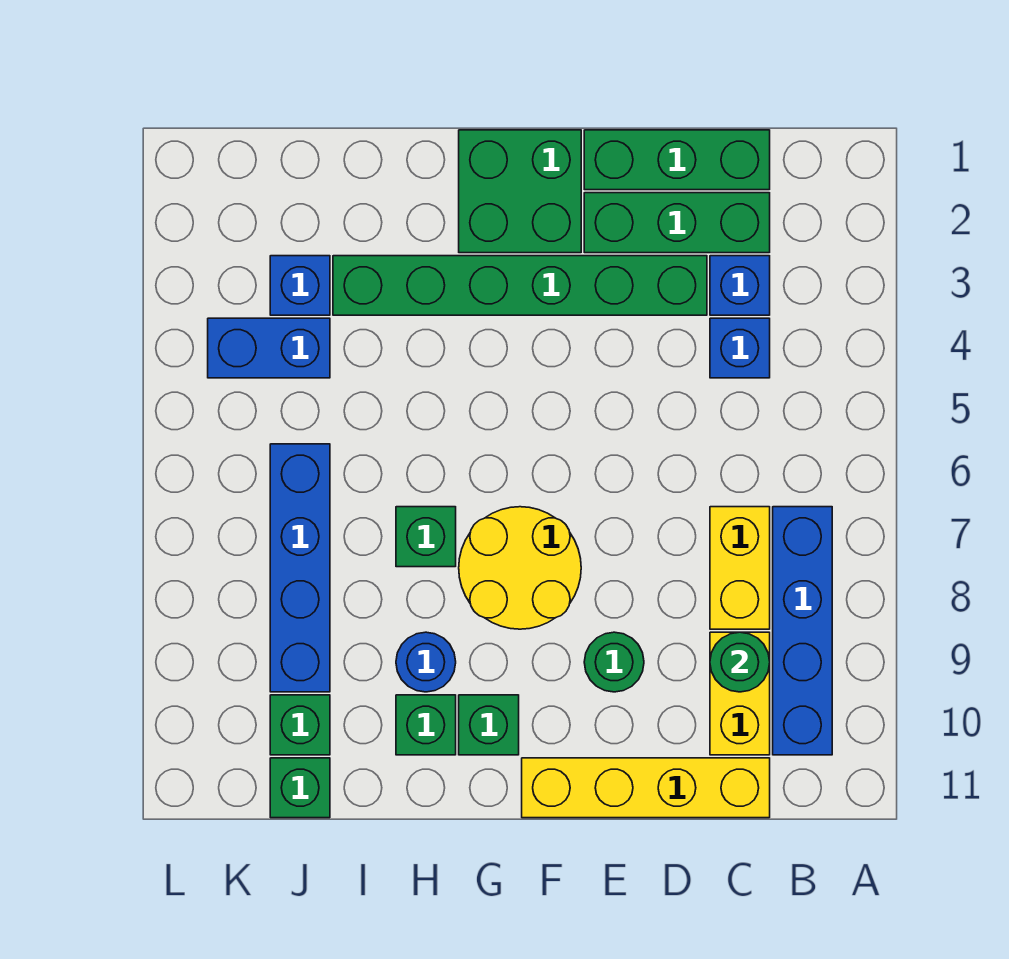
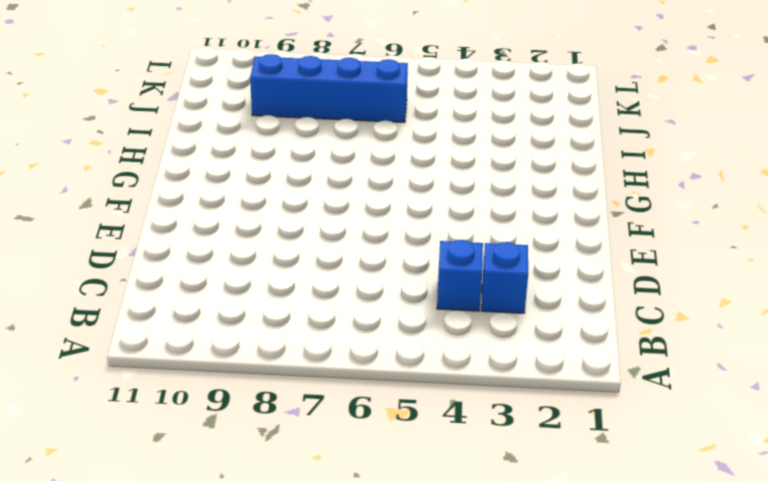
none -> blue 1x4 brick [773,507,832,755]
none -> green 1x3 brick [584,130,770,190]
none -> green 1x3 brick [584,193,770,253]

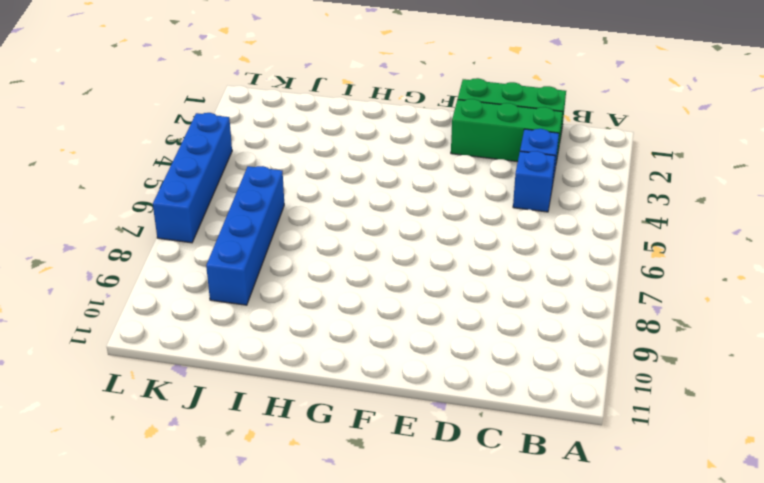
blue 1x4 brick [153,113,232,243] -> blue 1x4 brick moved to [773,507,832,755]
none -> yellow 1x2 brick [710,507,770,629]
none -> yellow 1x2 brick [710,632,770,755]
none -> yellow 1x4 brick [522,758,770,818]

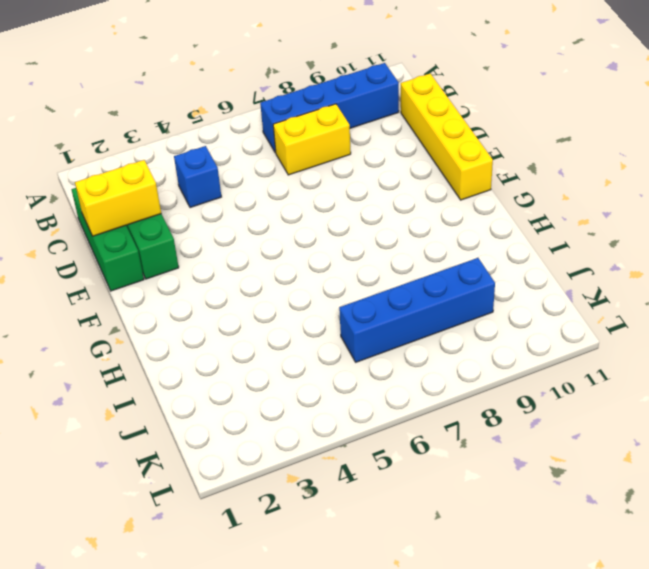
yellow 1x2 brick [75,160,161,236] -> yellow 1x2 brick moved to [710,632,770,755]
none -> blue 1x1 brick [710,256,770,315]
none -> green 1x6 brick [333,256,707,315]
none -> green 1x1 round brick [584,632,644,692]

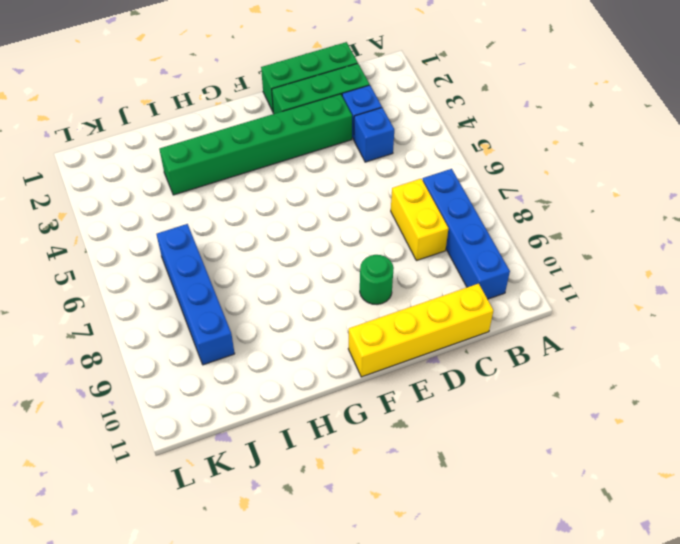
none -> yellow 1x2 brick [710,632,770,755]
none -> green 2x2 brick [459,130,581,253]
none -> yellow 2x2 round brick [459,507,581,629]

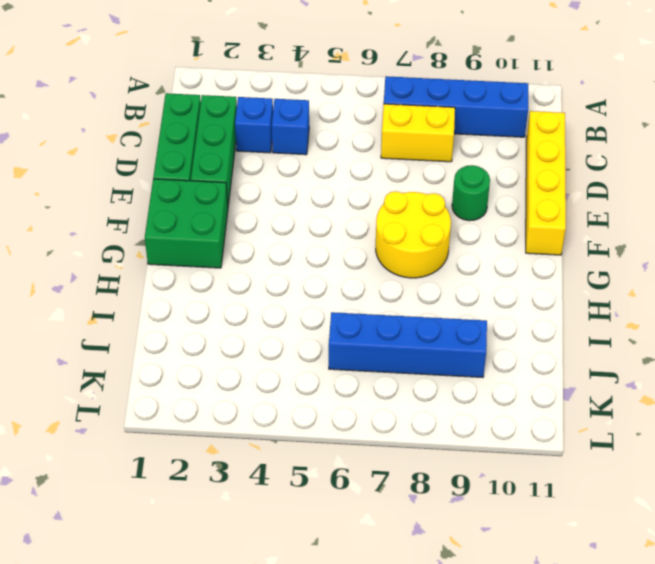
none -> yellow 1x2 brick [710,632,770,755]
none -> green 1x6 brick [333,256,707,315]
none -> green 1x1 brick [459,695,519,755]

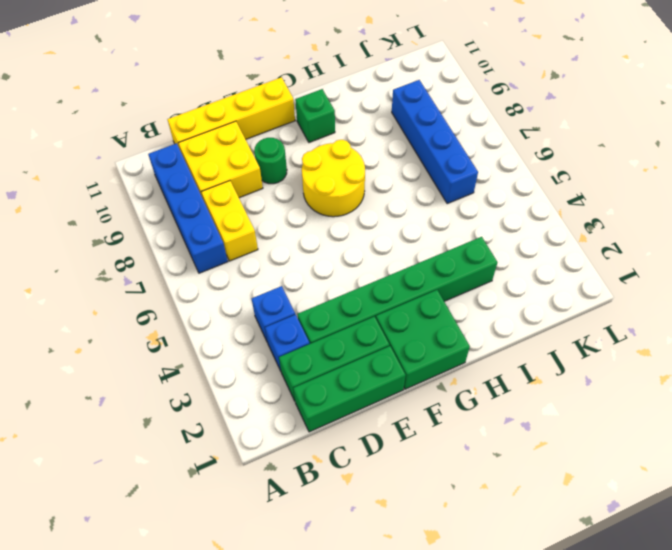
yellow 2x2 brick [179,121,263,198] -> yellow 1x2 brick [710,632,770,755]
none -> green 1x1 brick [396,507,456,567]
none -> blue 1x1 round brick [396,632,456,692]
none -> green 1x1 brick [396,695,456,755]

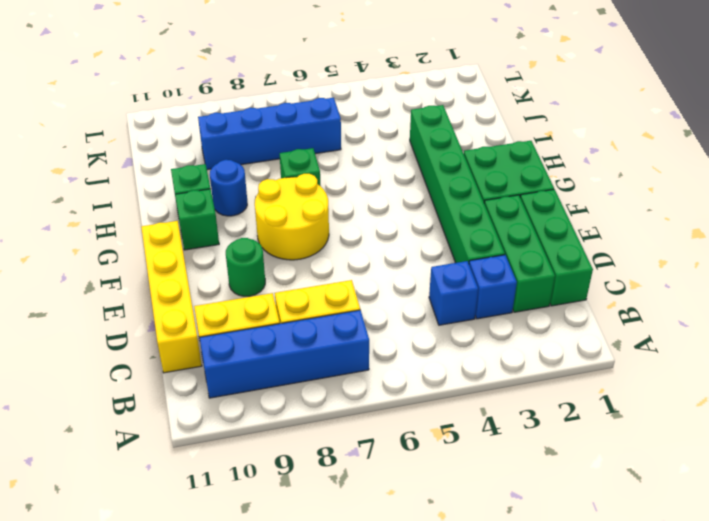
none -> blue 1x1 brick [270,256,330,315]
none -> blue 1x2 brick [208,318,330,378]
none -> green 1x1 brick [270,695,330,755]

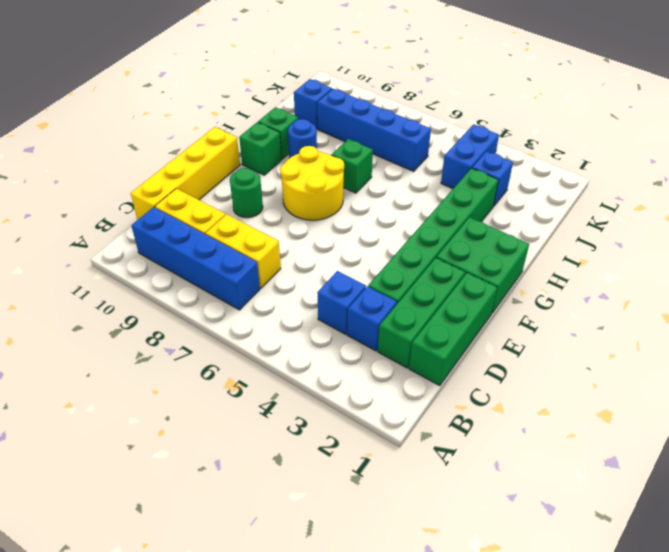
blue 1x1 brick [294,79,332,129] -> green 1x1 brick [270,695,330,755]
none -> green 1x1 brick [270,758,330,818]
none -> green 1x1 round brick [710,632,770,692]

